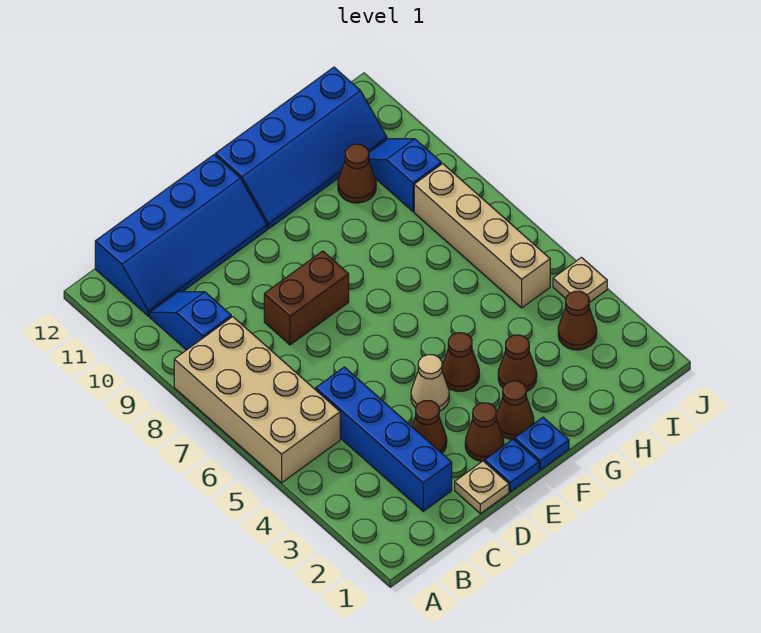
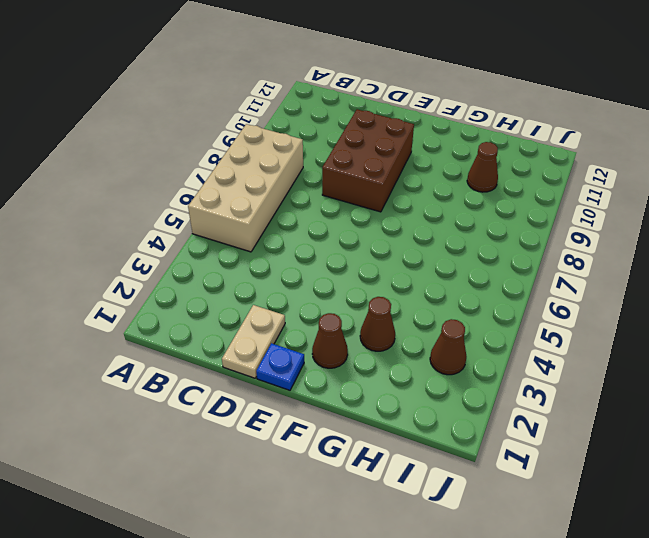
tan 1x2 plate [222,305,285,378] -> tan 1x1 plate [455,461,509,514]
brown 2x3 brick [322,109,414,212] -> brown 1x2 brick [264,251,349,345]
none -> blue 1x2 slope [150,292,231,350]
none -> blue 2x4 slope [95,155,267,316]
none -> blue 1x4 brick [316,367,452,511]

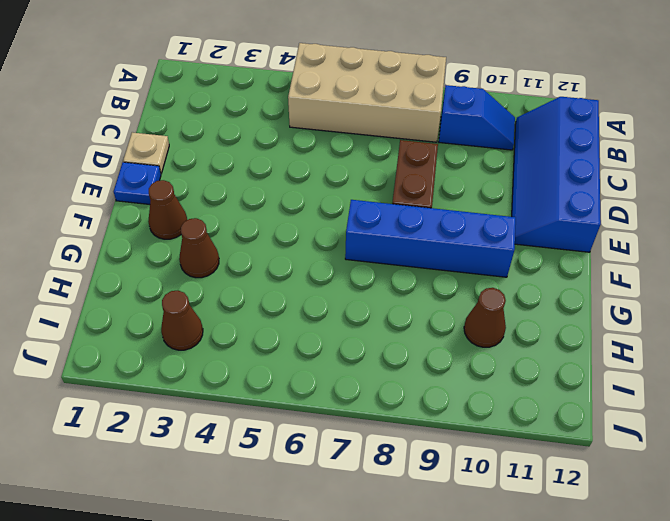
blue 1x4 brick [345,200,516,277] -> blue 1x4 brick moved to [316,367,452,511]
none -> brown 1x1 cone [412,401,447,453]
none -> brown 1x1 cone [465,403,504,461]
none -> tan 1x1 cone [411,355,449,411]

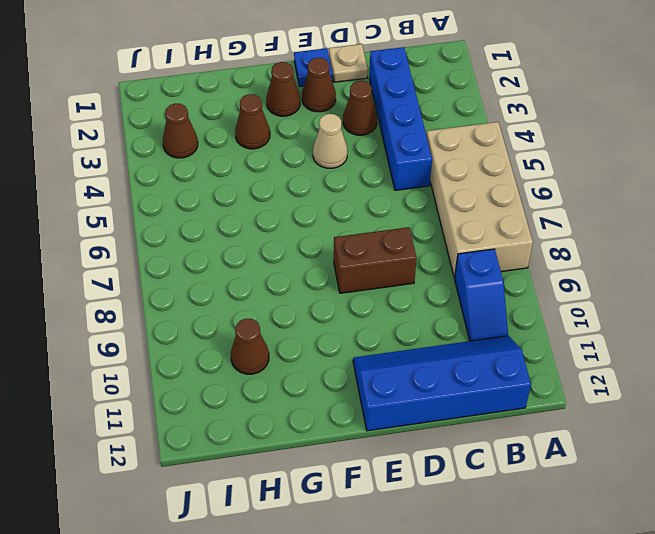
none -> blue 1x1 plate [515,417,569,470]
none -> brown 1x1 cone [442,333,479,391]
none -> blue 2x4 slope [215,67,387,229]

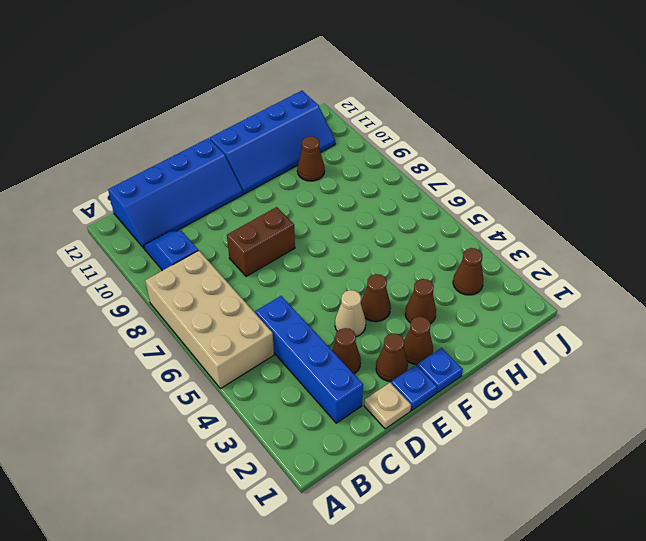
none -> tan 1x4 brick [414,164,550,308]
none -> blue 1x2 slope [369,139,441,211]
none -> tan 1x1 plate [553,258,607,303]

